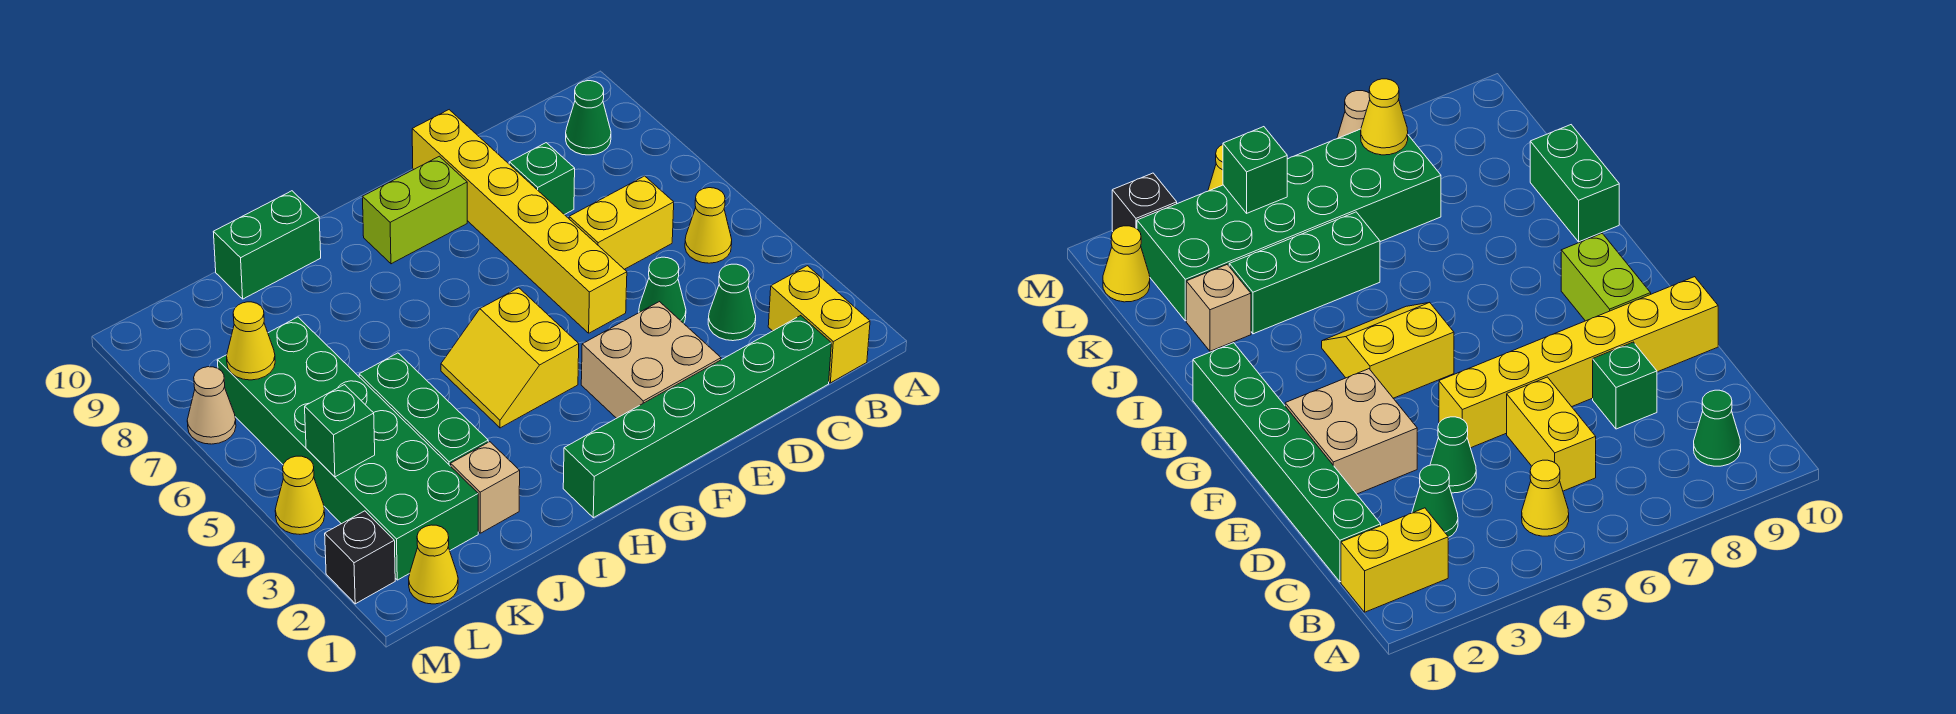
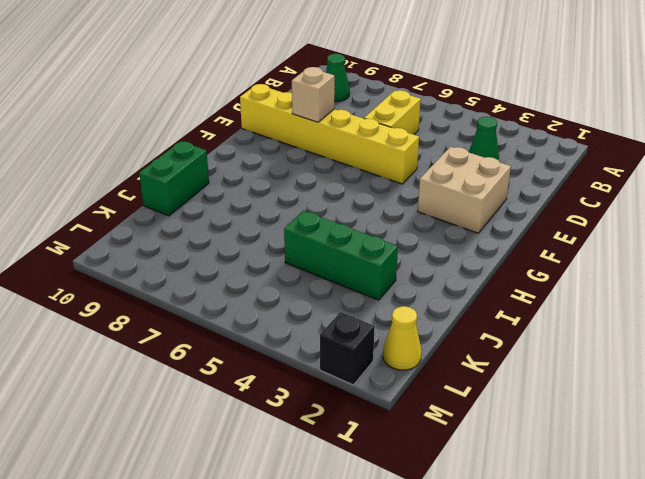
tan 1x1 brick [292,67,335,122] -> tan 1x1 brick moved to [451,442,520,533]
none -> yellow 1x2 brick [768,266,870,383]
none -> yellow 1x1 cone [685,188,732,263]
none -> green 1x6 brick [563,316,831,518]

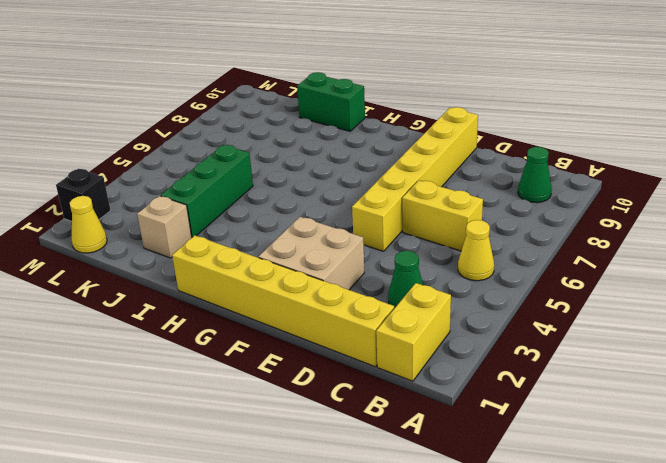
yellow 1x6 brick [172,235,394,367] -> green 1x6 brick [563,316,831,518]
none -> green 1x1 cone [639,257,686,323]
none -> green 1x1 brick [509,143,575,215]
none -> lime 1x2 brick [363,156,467,264]

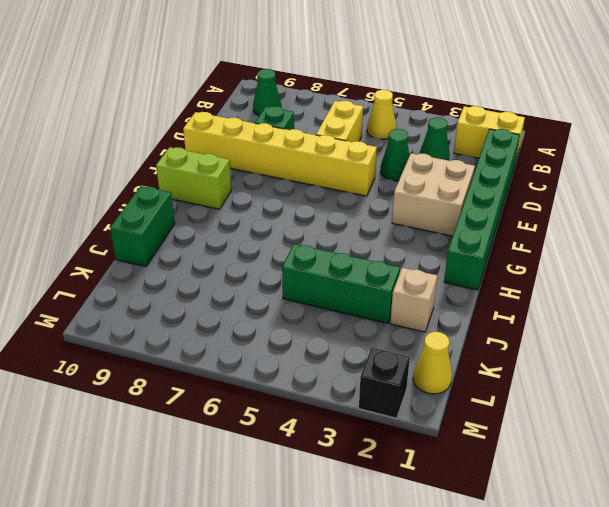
lime 1x2 brick [156,147,231,209] -> lime 1x2 brick turned to [363,156,467,264]
none -> yellow 2x2 slope [441,288,579,428]
none -> green 2x6 brick [217,317,478,580]
none -> yellow 1x1 cone [275,456,325,534]

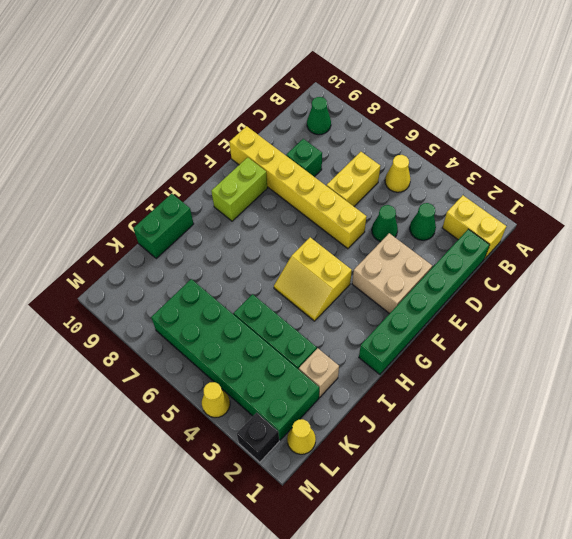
none -> tan 1x1 cone [187,367,236,444]
none -> green 1x1 brick [305,385,375,477]
none -> yellow 1x1 cone [227,302,275,380]

